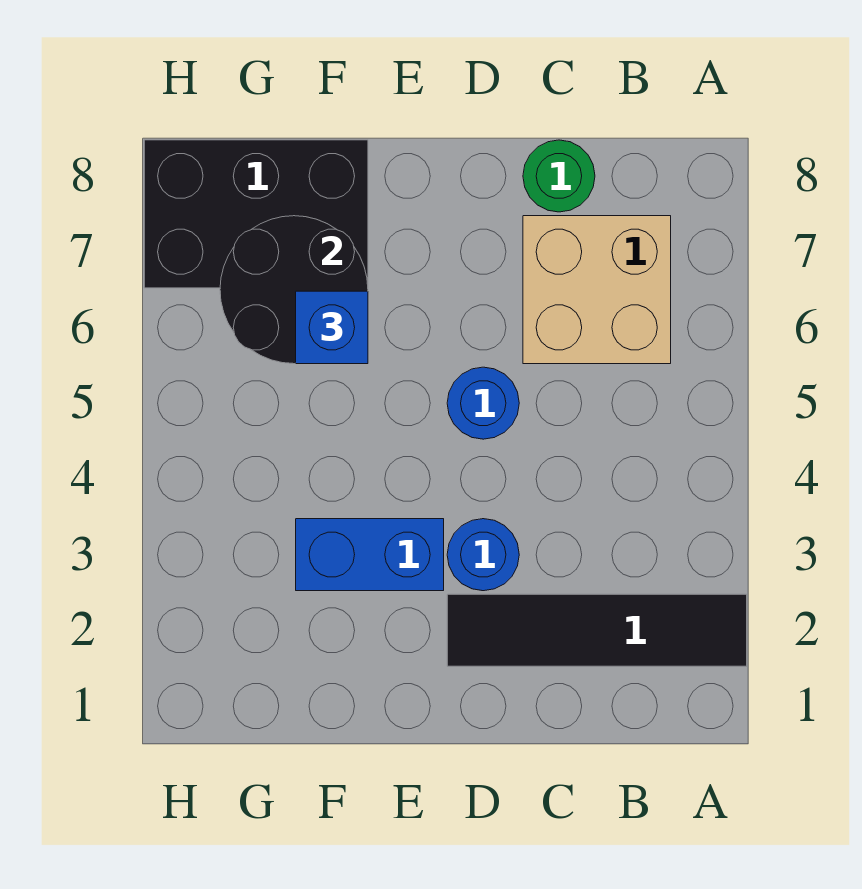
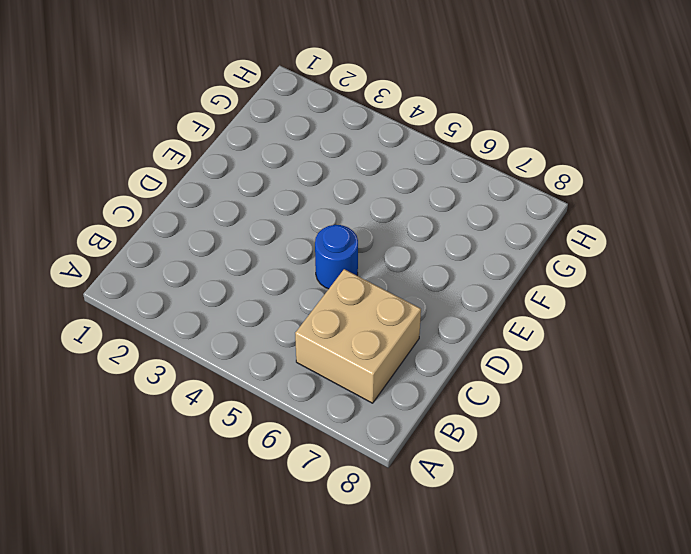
none -> black 1x4 tile [447,594,747,666]
none -> green 1x1 round brick [523,140,595,212]

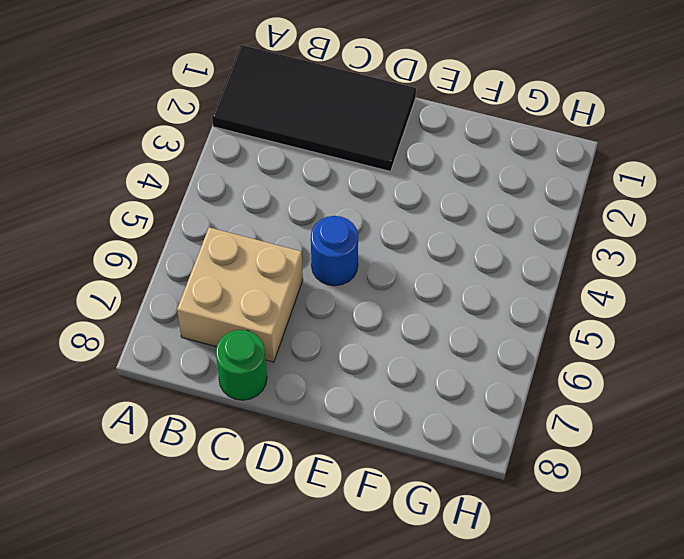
black 2x4 tile [212,45,416,171] -> black 1x4 tile [447,594,747,666]
none -> blue 1x1 round brick [447,519,519,591]
none -> blue 1x2 brick [296,519,444,591]

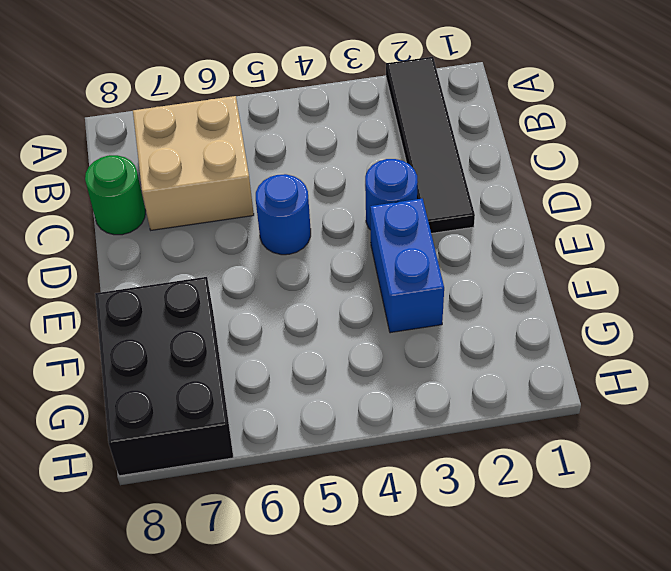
none -> black 2x2 round brick [220,216,368,364]
none -> blue 1x1 brick [296,291,368,364]

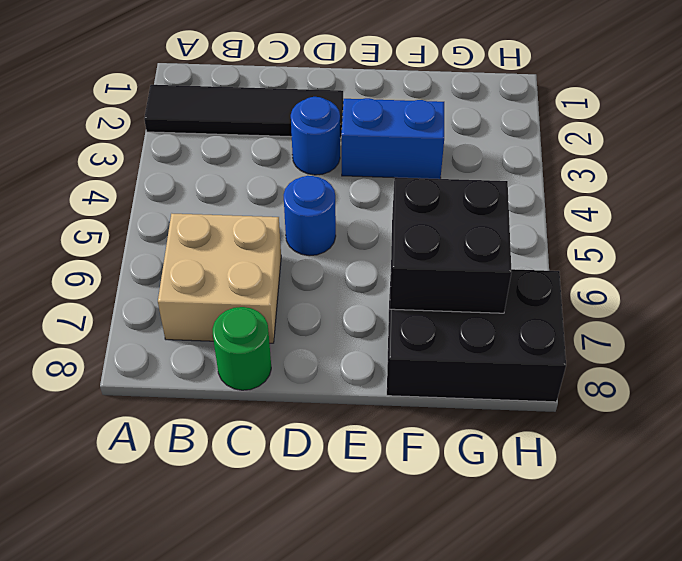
black 2x2 brick [390,177,512,313] -> black 2x2 round brick [220,216,368,364]
none -> blue 1x1 brick [296,291,368,364]

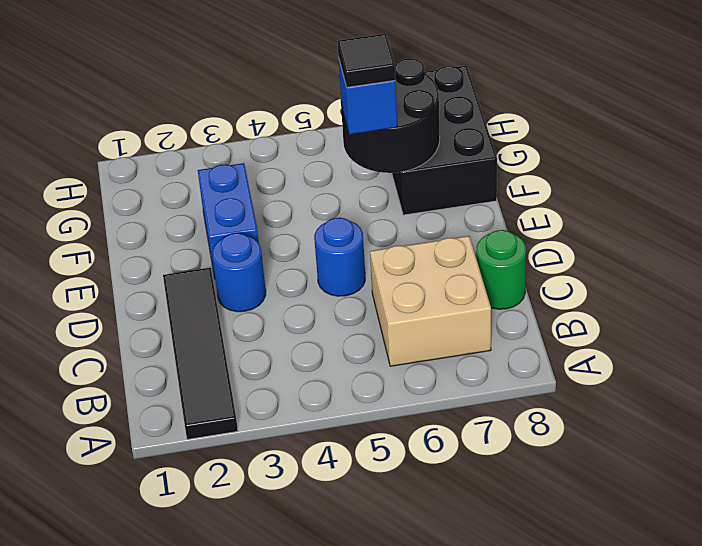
black 1x1 tile [338,34,396,87] -> none

